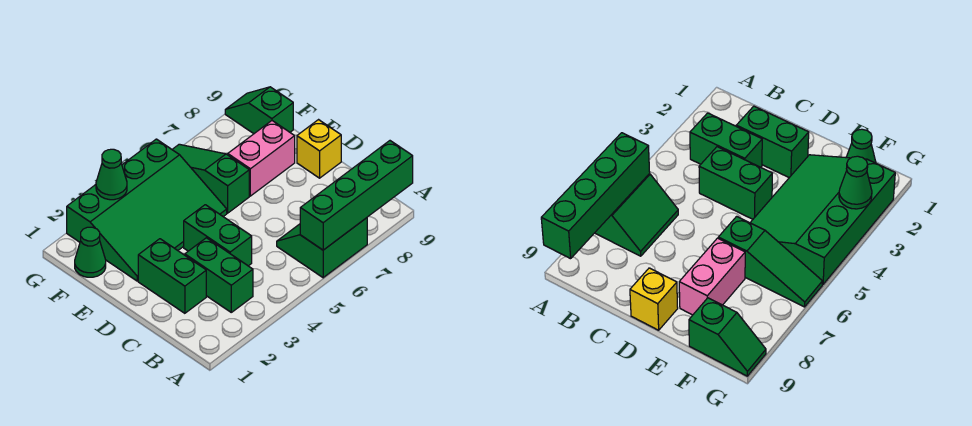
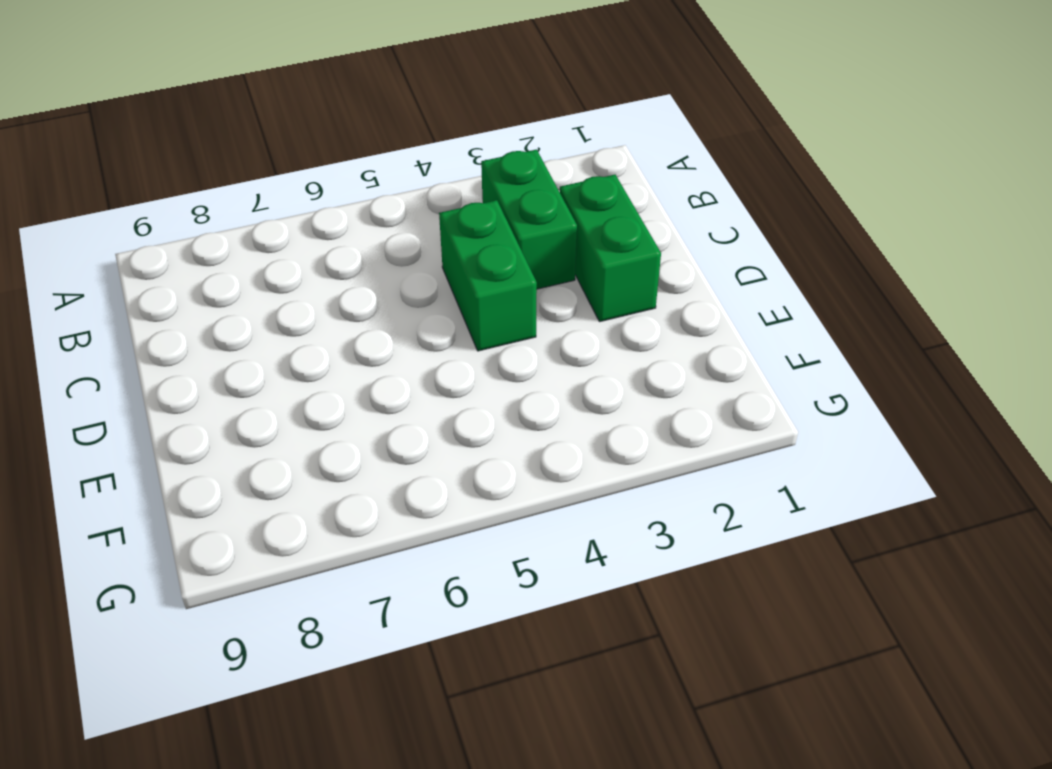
none -> green 2x2 slope [277,218,367,278]
none -> yellow 1x1 brick [297,120,341,178]
none -> green 3x4 slope [67,139,227,281]

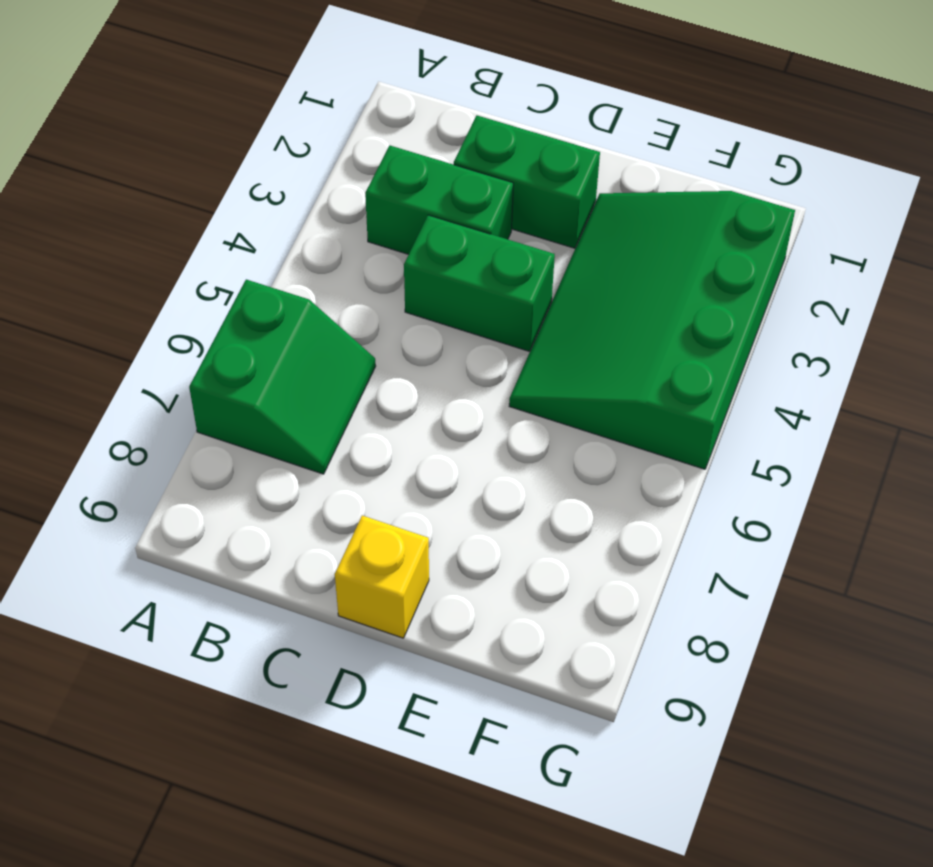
none -> green 1x3 slope [172,144,249,213]
none -> pink 1x2 brick [228,121,295,196]
none -> green 1x1 cone [75,227,106,277]

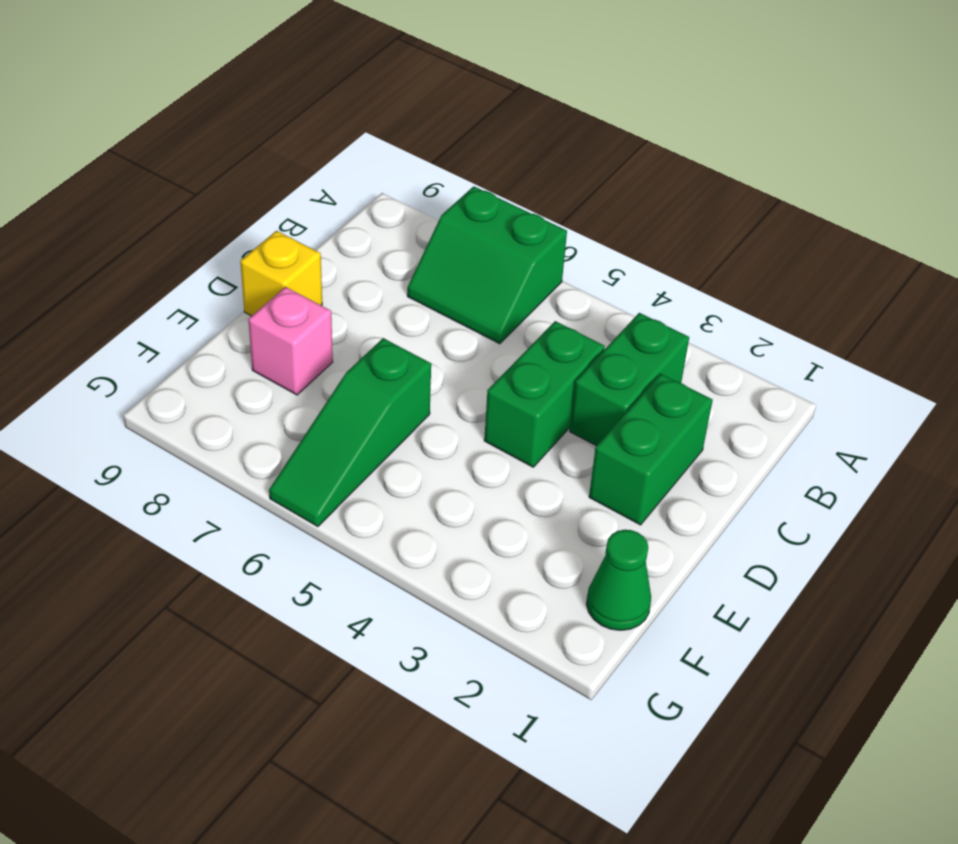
pink 1x1 brick [248,287,333,395] -> pink 1x2 brick [228,121,295,196]
none -> green 3x4 slope [67,139,227,281]
none -> green 1x2 slope [225,87,293,134]
none -> green 1x4 brick [300,141,413,250]

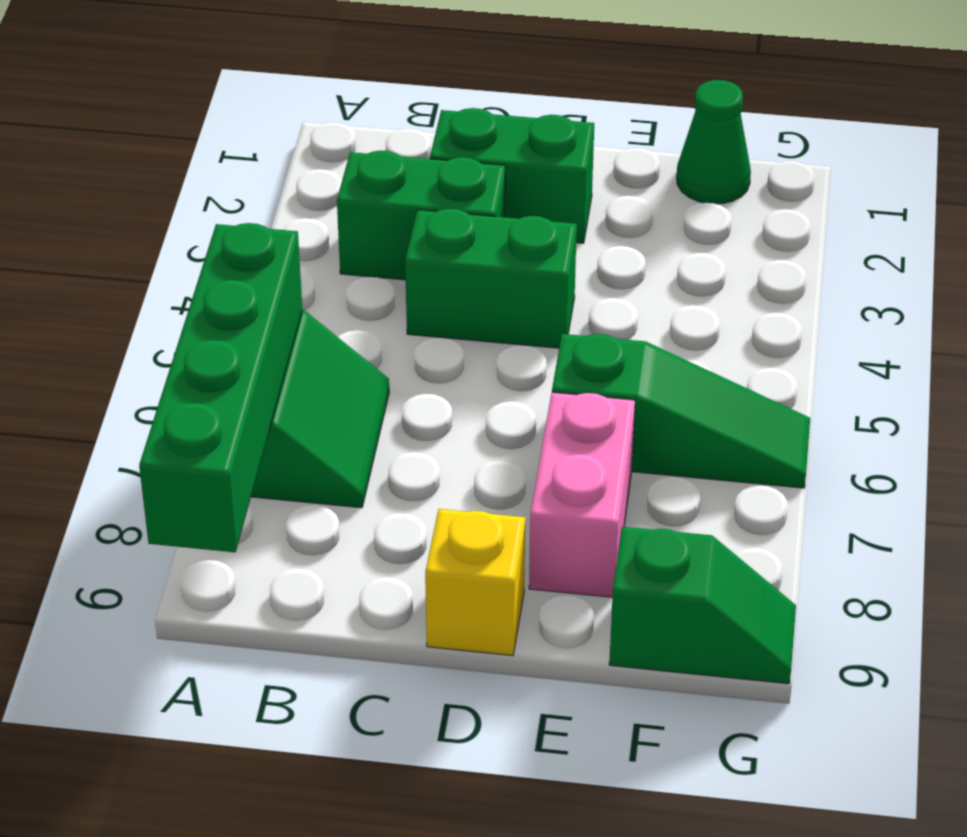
none -> green 3x4 slope [67,139,227,281]
none -> green 1x1 cone [96,149,127,200]

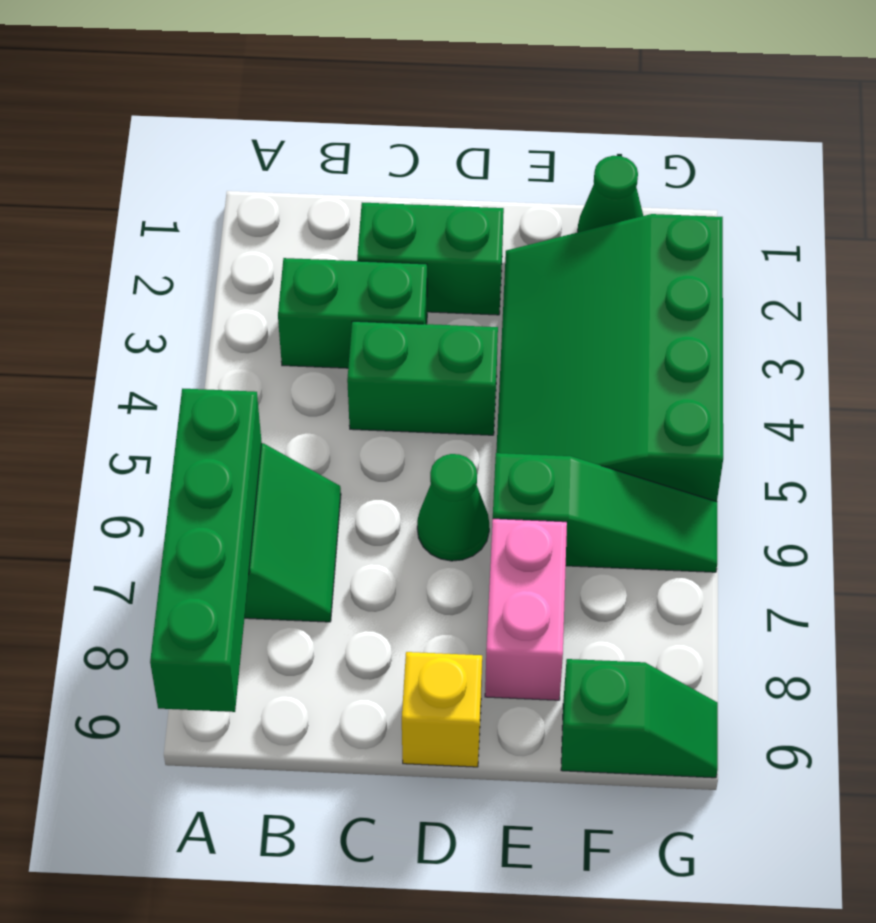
green 1x1 cone [417,454,489,561] -> green 1x1 cone moved to [96,149,127,200]

